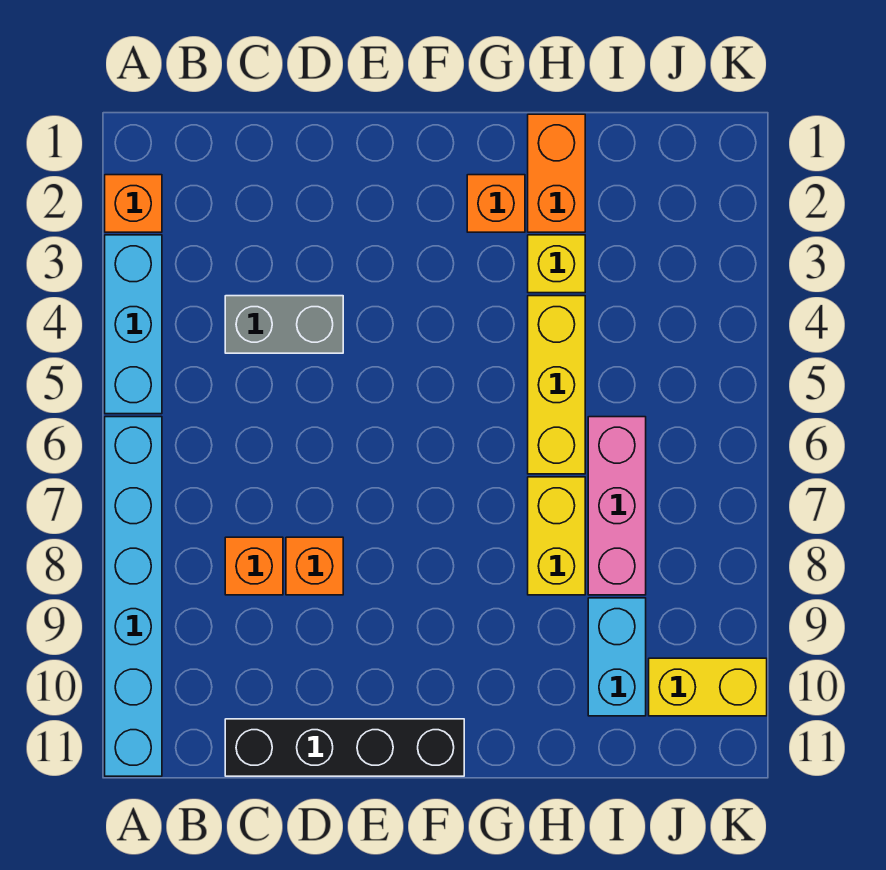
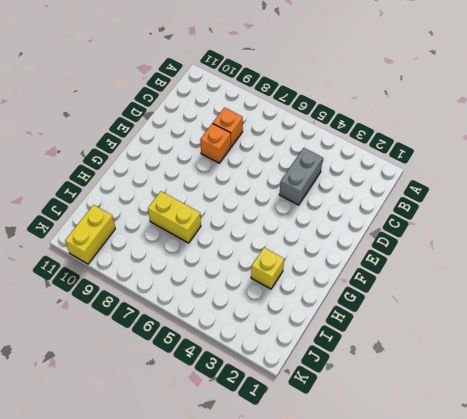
none -> orange 1x1 brick [105,175,162,232]
none -> cyan 1x3 brick [105,235,162,414]
none -> cyan 1x6 brick [105,417,162,776]

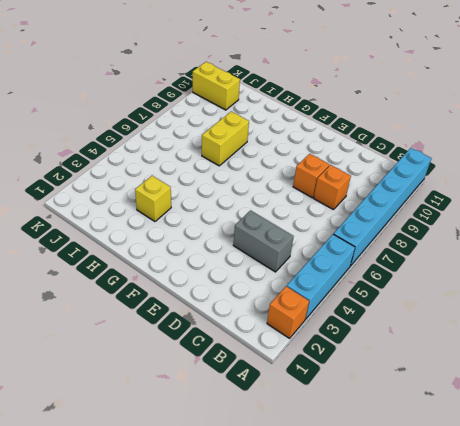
none -> black 1x4 brick [225,719,464,776]
none -> orange 1x1 brick [467,175,525,232]
none -> orange 1x2 brick [528,114,585,232]

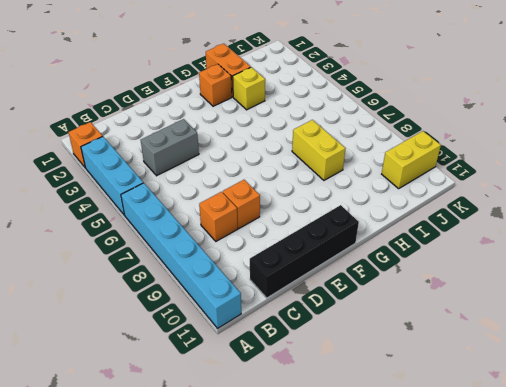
none -> yellow 1x3 brick [528,296,585,474]
none -> pink 1x3 brick [588,417,646,595]
none -> cyan 1x2 brick [588,598,646,716]

